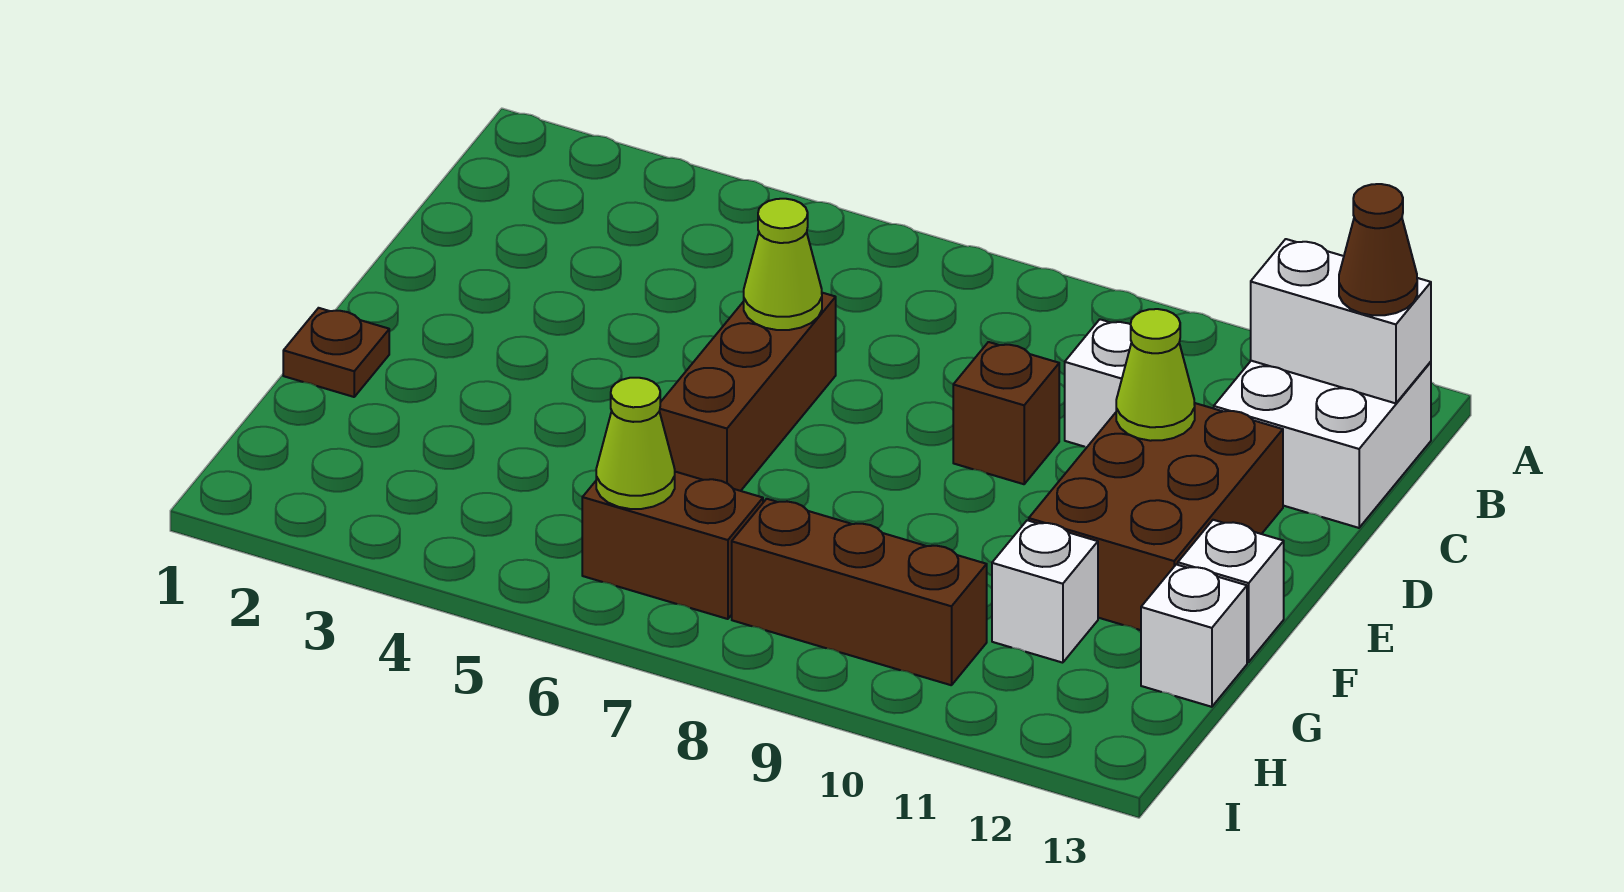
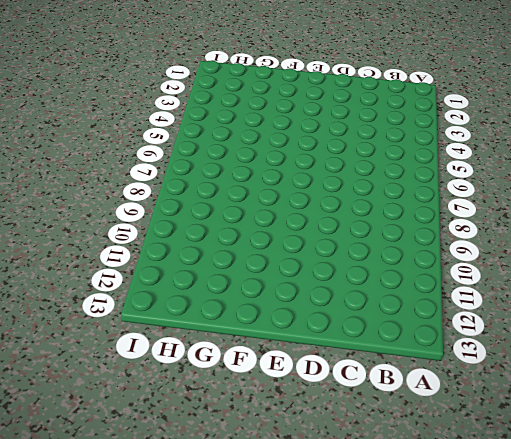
none -> white 2x2 brick [1214,361,1431,528]
none -> white 1x1 brick [1065,319,1132,447]
none -> brown 1x3 brick [659,293,836,491]

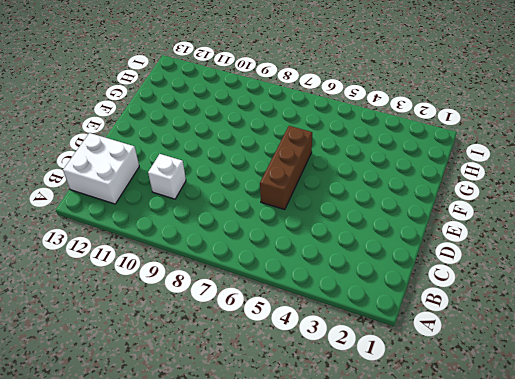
none -> brown 1x1 brick [953,342,1059,484]
none -> brown 2x3 brick [1029,403,1283,630]
none -> brown 1x1 plate [283,308,389,397]

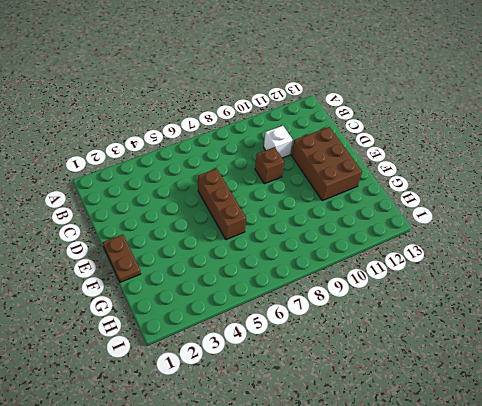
brown 1x2 plate [103,235,141,282] -> brown 1x1 plate [283,308,389,397]
none -> white 2x2 brick [1214,361,1431,528]
none -> white 1x1 brick [1178,520,1284,662]
none -> white 1x1 brick [992,520,1098,663]

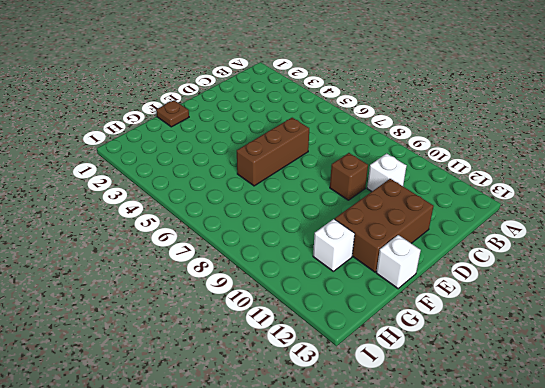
none -> white 2x2 brick [1214,361,1431,528]
none -> white 1x1 brick [1141,564,1247,707]
none -> brown 1x2 brick [582,472,763,619]

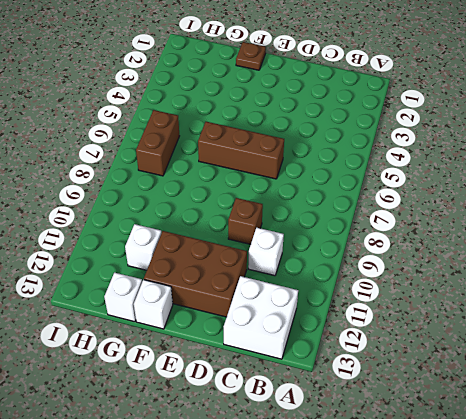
none -> brown 1x3 brick [732,499,987,685]
none -> white 1x2 brick [1251,239,1431,403]
none -> lime 1x1 cone [744,199,822,330]

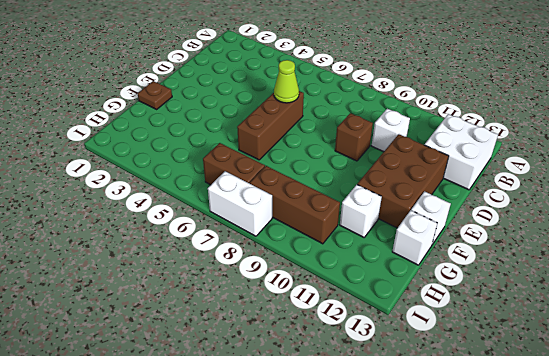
white 1x2 brick [208,171,272,236] -> white 1x2 brick moved to [1251,239,1431,403]
none -> lime 1x1 cone [1116,309,1195,441]
none -> lime 1x1 cone [596,378,675,509]
none -> brown 1x1 cone [1339,184,1417,315]

